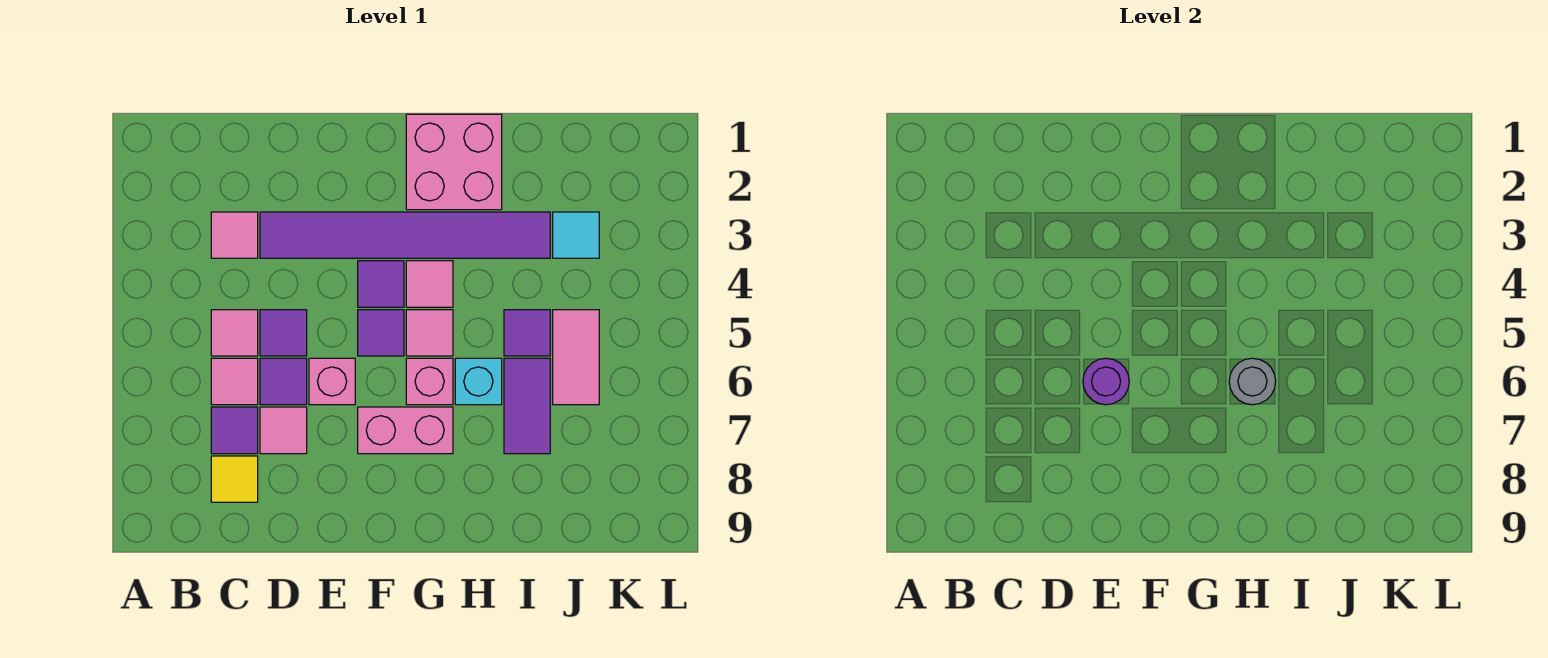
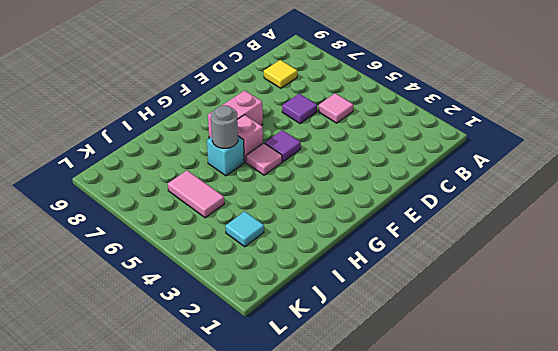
none -> pink 1x1 tile [211,212,258,258]
none -> pink 1x1 tile [211,358,258,405]
none -> purple 1x1 tile [211,407,258,454]

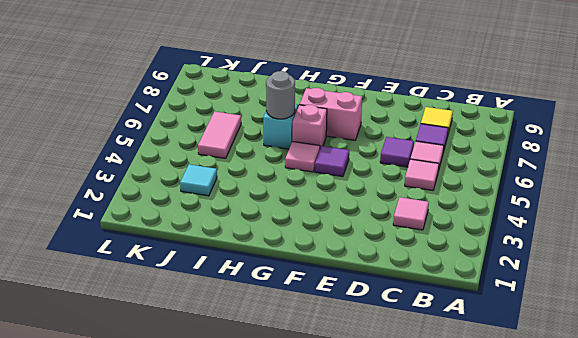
none -> purple 1x6 tile [260,212,550,258]
none -> purple 1x1 tile [260,310,307,356]
none -> pink 1x1 tile [260,407,307,454]

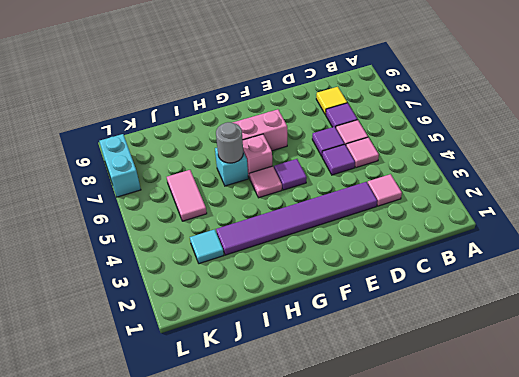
cyan 1x2 brick [99,134,141,197] -> none
none -> pink 1x1 tile [260,407,307,454]
none -> pink 1x1 brick [309,358,355,405]
none -> purple 1x1 tile [358,261,404,307]

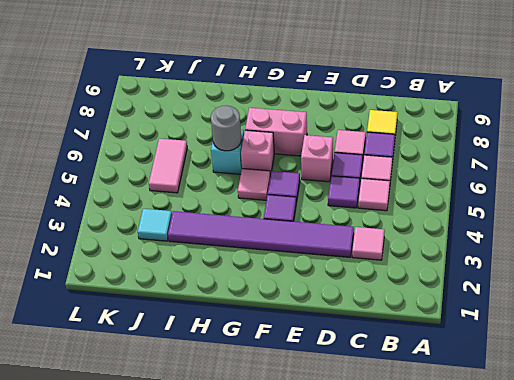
none -> pink 2x2 brick [406,114,502,210]
none -> pink 1x1 tile [406,261,453,307]
none -> purple 1x1 tile [504,310,550,356]

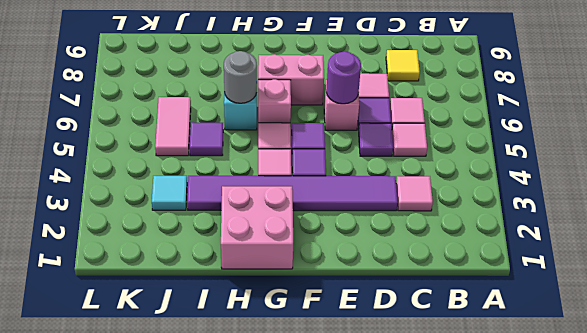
none -> purple 1x1 tile [211,407,258,454]
none -> purple 1x2 tile [504,358,550,454]

